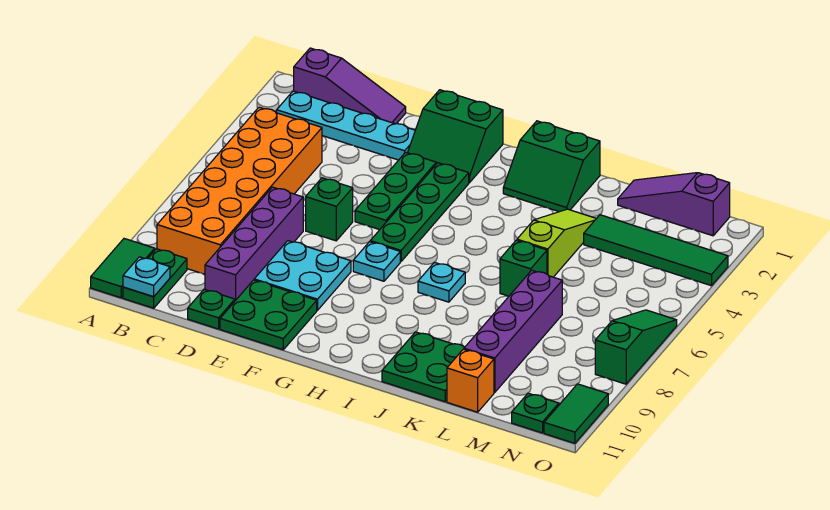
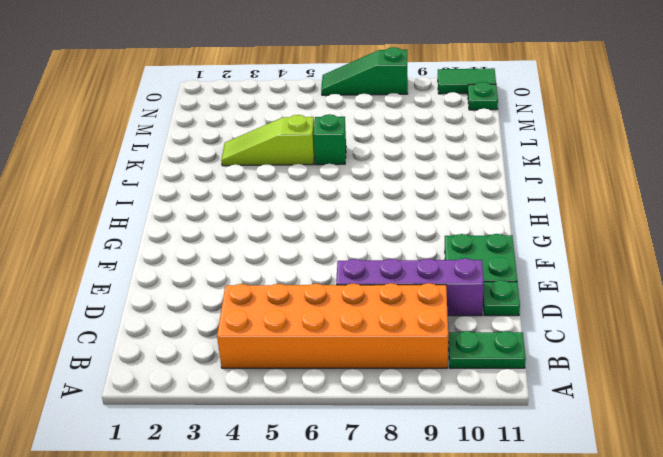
none -> green 1x2 tile [91,239,155,298]
none -> purple 1x3 slope [294,48,406,124]
none -> cyan 1x4 plate [277,91,415,160]

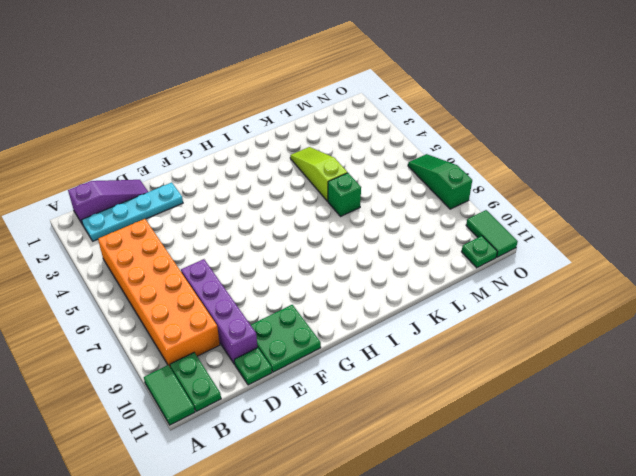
none -> green 1x1 brick [306,178,353,241]
none -> cyan 2x2 plate [254,241,351,310]
none -> green 2x2 slope [408,90,503,183]

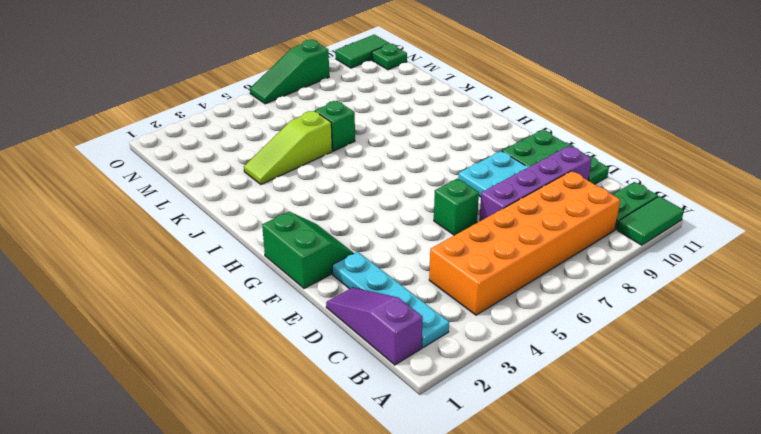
none -> green 1x3 plate [355,152,436,230]
none -> green 1x4 plate [370,163,469,262]
none -> cyan 1x1 plate [353,242,400,281]

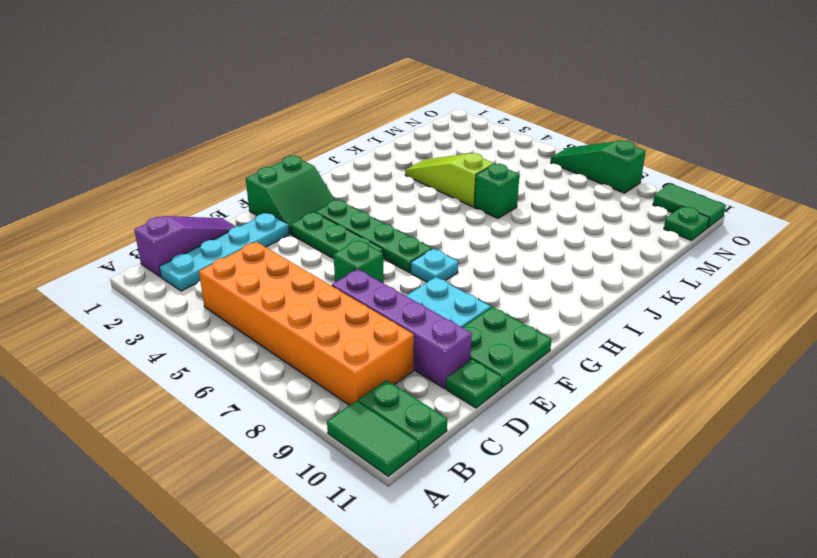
none -> green 2x2 slope [503,121,600,212]
none -> cyan 1x1 plate [418,262,465,302]
none -> green 2x2 plate [382,332,465,402]

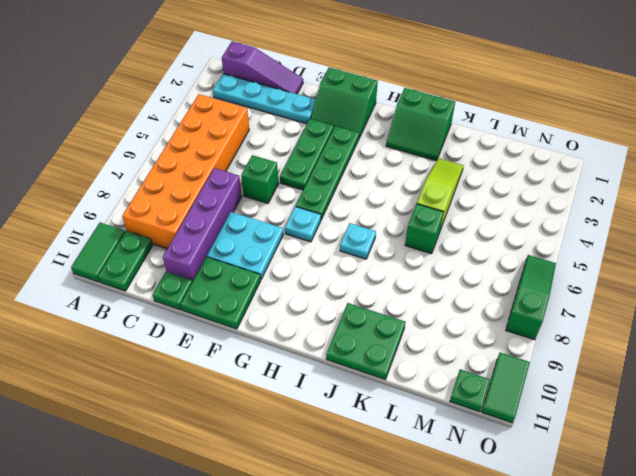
none -> purple 1x3 slope [618,173,730,236]
none -> green 1x4 tile [584,215,728,286]
none -> purple 1x4 brick [464,270,562,393]

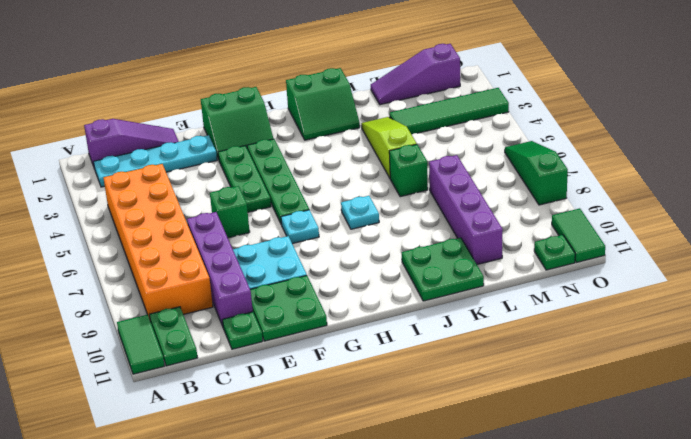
none -> orange 1x1 brick [447,349,494,412]
none -> cyan 1x1 plate [123,257,170,297]

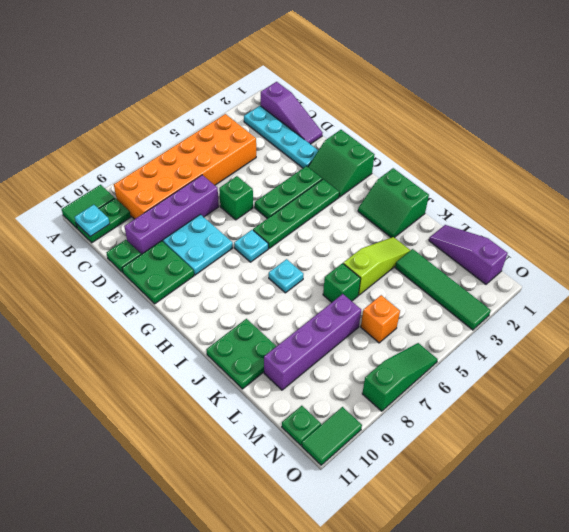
orange 1x1 brick [361,295,400,343] -> orange 1x1 brick moved to [447,349,494,412]

